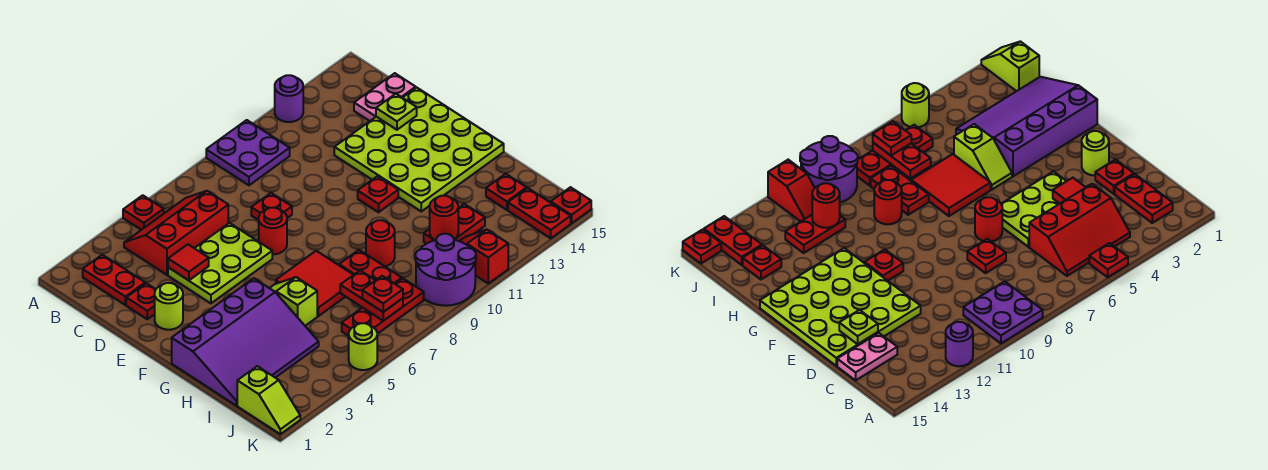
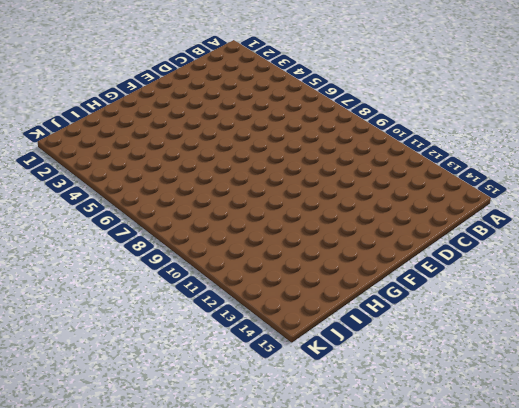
none -> red 1x1 plate [123,195,164,230]
none -> purple 2x2 plate [206,120,290,185]
none -> purple 1x1 round brick [275,75,303,122]
none -> red 1x2 plate [83,255,145,305]

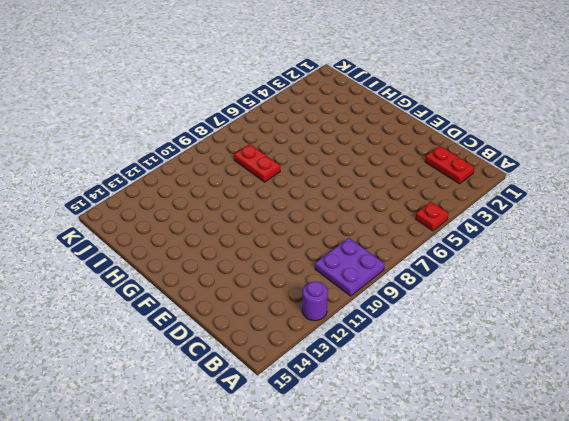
none -> red 2x3 slope [124,191,228,275]
none -> pink 1x2 plate [354,73,416,121]
none -> red 1x1 plate [126,283,156,319]
none -> lime 2x3 plate [168,223,272,303]

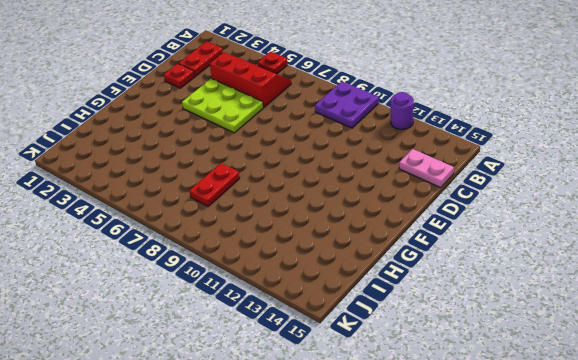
none -> red 1x1 plate [251,193,292,220]
none -> lime 4x4 plate [334,88,504,211]
none -> lime 1x1 round brick [155,283,183,330]
none -> red 1x1 round brick [259,208,287,254]

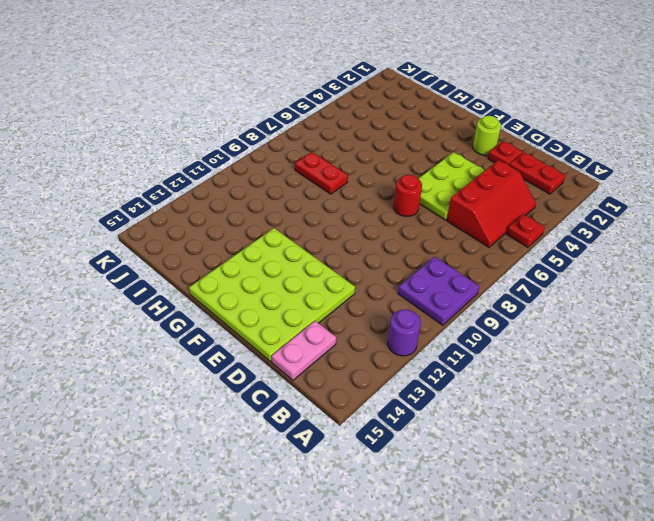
none -> red 1x1 plate [251,193,292,220]
none -> red 1x1 plate [358,176,398,212]
none -> purple 3x4 slope [172,278,319,406]
none -> lime 1x2 slope [270,277,317,326]

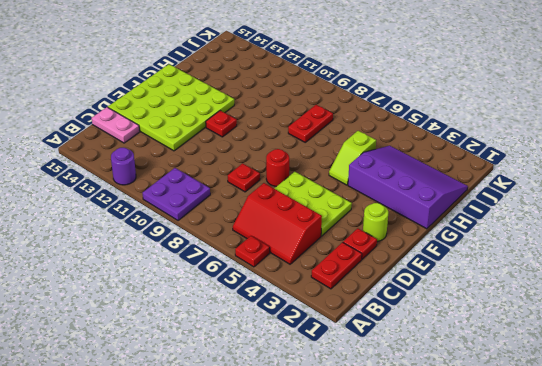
none -> red 2x2 tile [276,251,353,316]
none -> red 1x1 round brick [366,220,395,266]
none -> red 1x2 plate [424,204,485,244]
none -> red 1x1 plate [486,174,527,210]

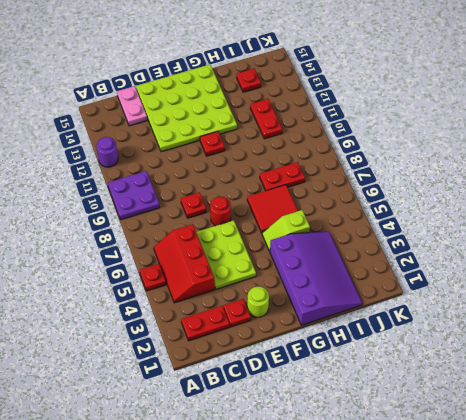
none -> red 1x1 round brick [366,220,395,266]
none -> lime 1x2 slope [237,366,300,434]
none -> red 1x3 plate [342,279,424,336]
none -> purple 2x2 round brick [415,234,476,306]

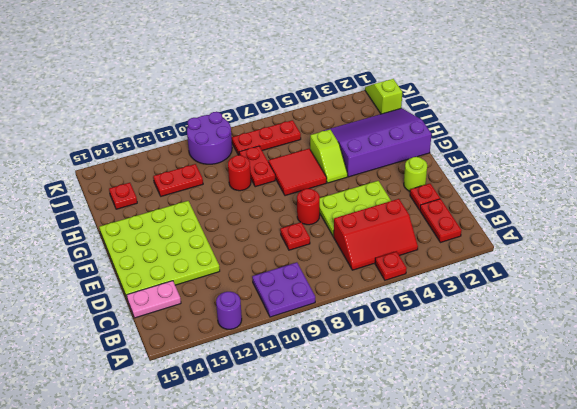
none -> red 1x1 plate [358,176,398,212]
none -> red 1x2 slope [460,230,508,284]
none -> red 1x2 plate [508,188,571,238]
none -> lime 1x1 round brick [349,323,377,370]

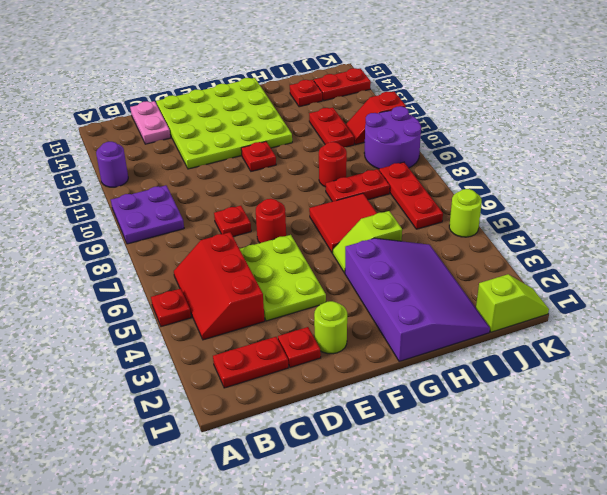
none -> red 1x1 plate [551,187,591,223]
none -> red 1x1 tile [168,244,209,280]
none -> lime 1x1 plate [376,94,417,130]
none -> red 1x2 plate [340,270,403,321]

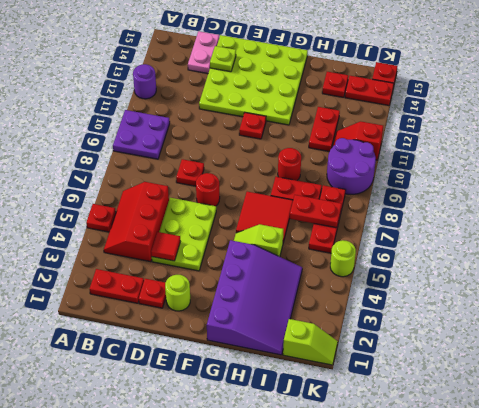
none -> red 1x1 round brick [430,196,458,240]
none -> red 1x1 plate [362,276,403,312]

